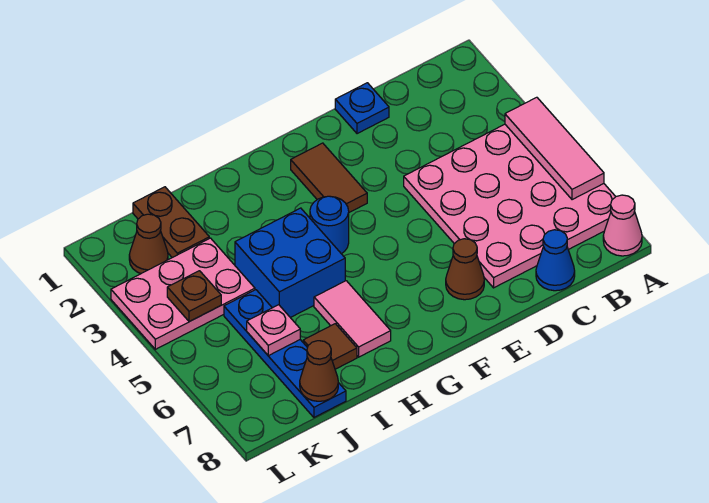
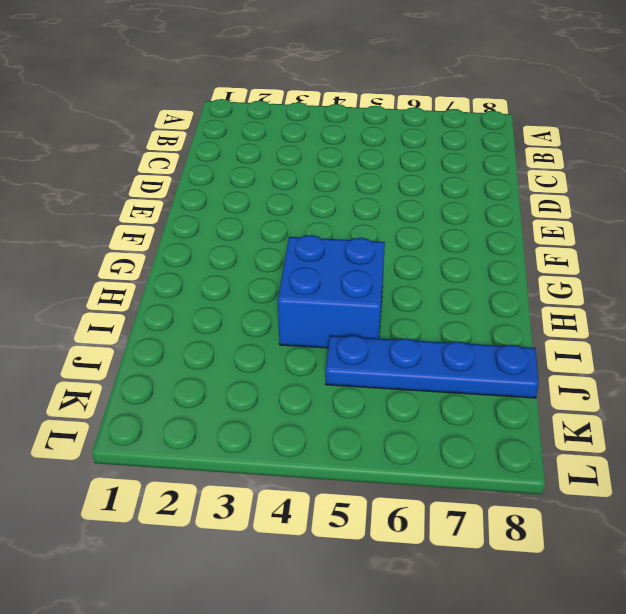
none -> pink 4x4 plate [404,124,616,288]
none -> pink 1x1 cone [603,195,642,256]
none -> blue 1x1 cone [536,230,575,291]

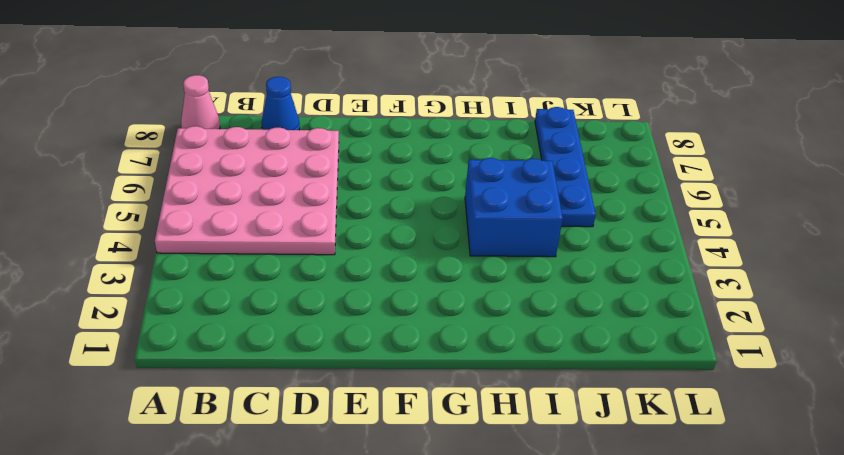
none -> blue 1x1 plate [335,83,389,134]
none -> brown 1x1 cone [446,239,484,300]
none -> brown 1x2 tile [291,143,367,212]

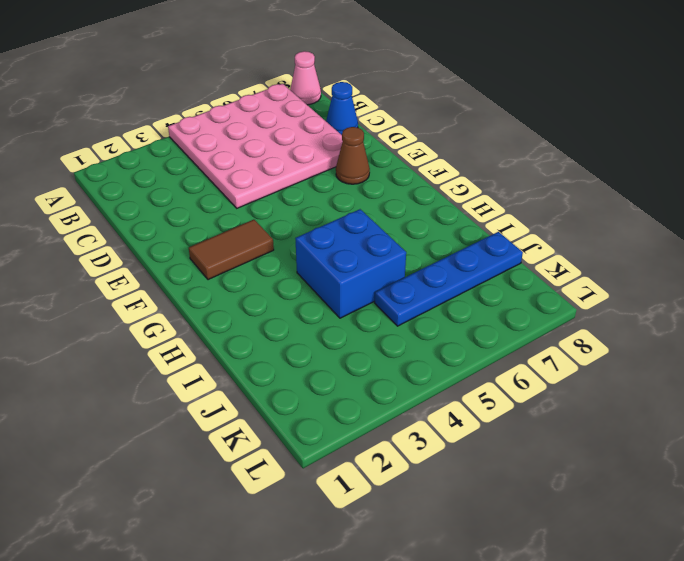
none -> blue 1x1 plate [335,83,389,134]
none -> blue 1x1 round brick [310,196,349,254]
none -> pink 1x2 tile [314,281,391,357]

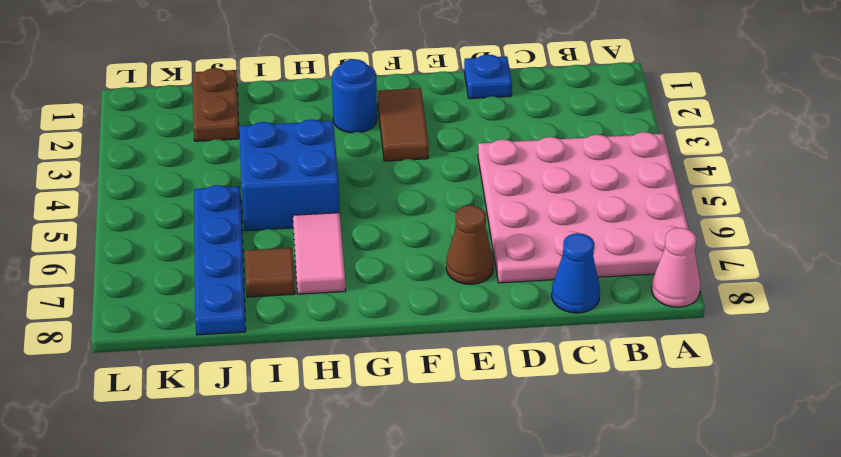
blue 1x1 round brick [332,59,377,133] -> blue 1x1 round brick moved to [310,196,349,254]
none -> pink 2x3 plate [111,238,255,349]
none -> brown 1x1 cone [129,214,168,274]
none -> pink 1x3 tile [505,97,604,200]

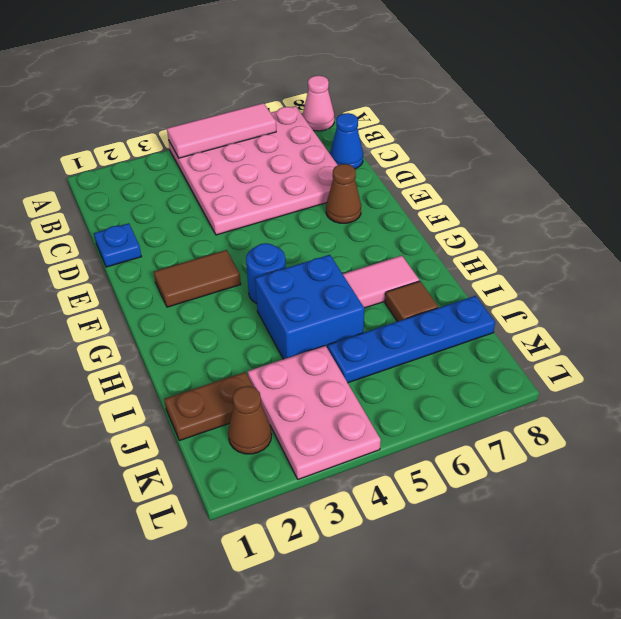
none -> pink 1x1 plate [247,305,300,356]
none -> brown 1x1 cone [300,341,338,401]
none -> brown 1x1 plate [167,271,221,322]

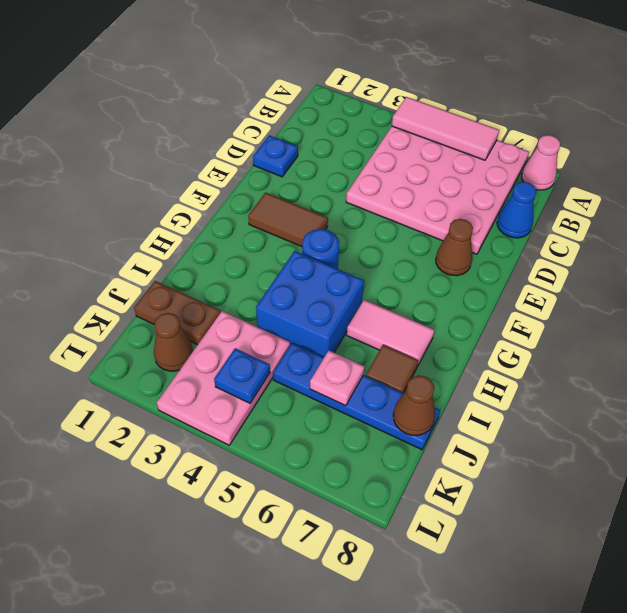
blue 1x1 plate [214,348,270,403] -> brown 1x1 plate [167,271,221,322]

